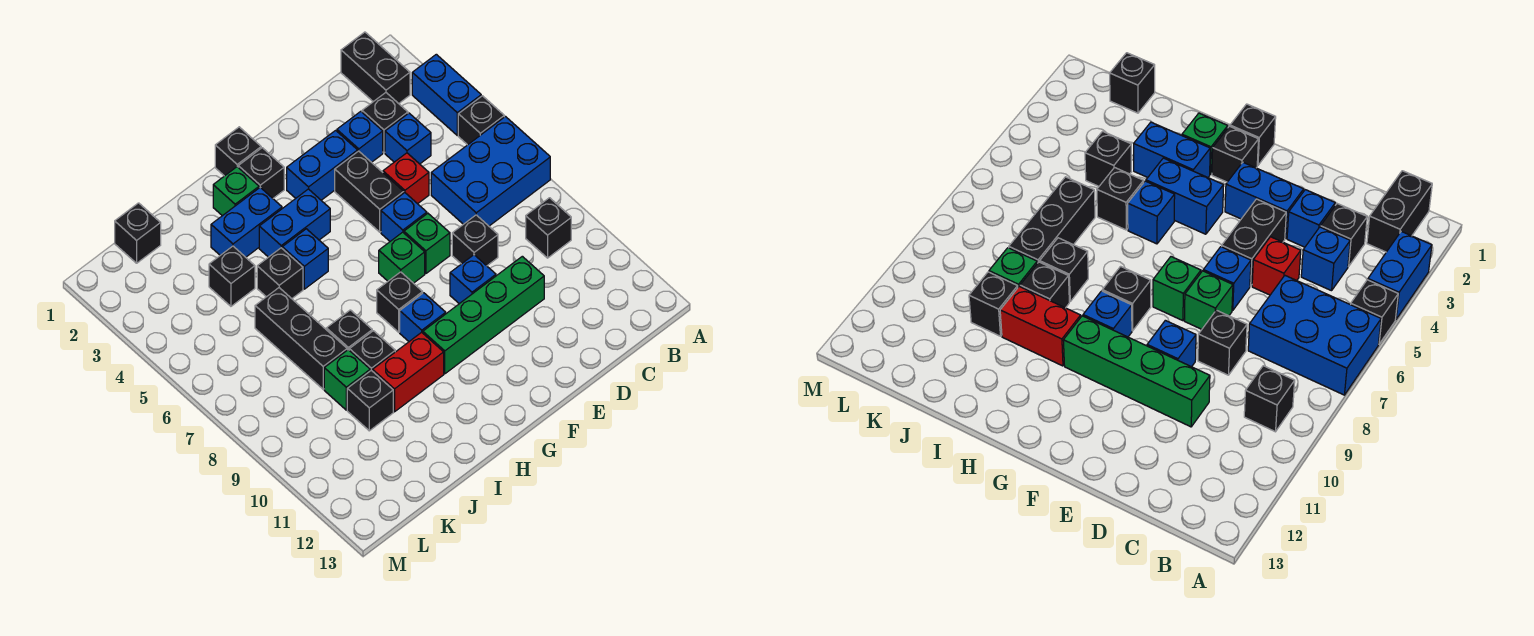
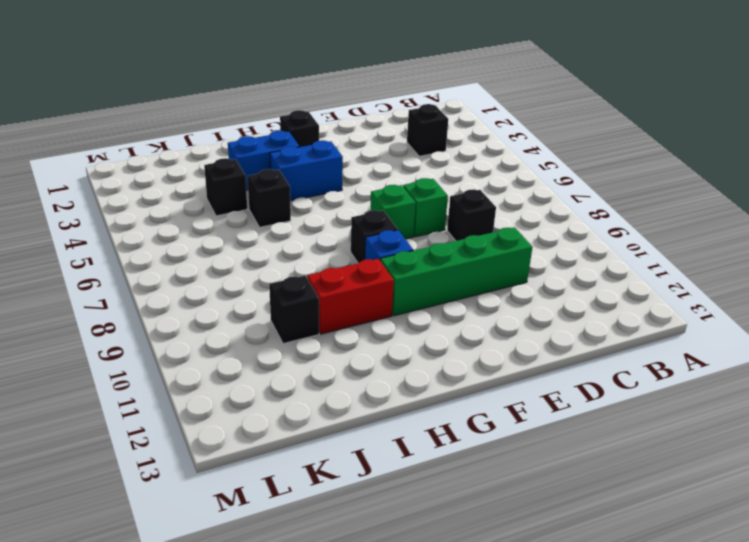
none -> blue 1x2 brick [412,54,481,135]
none -> black 1x1 brick [458,96,504,145]
none -> blue 2x3 brick [431,117,550,226]
none -> black 1x2 brick [341,32,410,104]

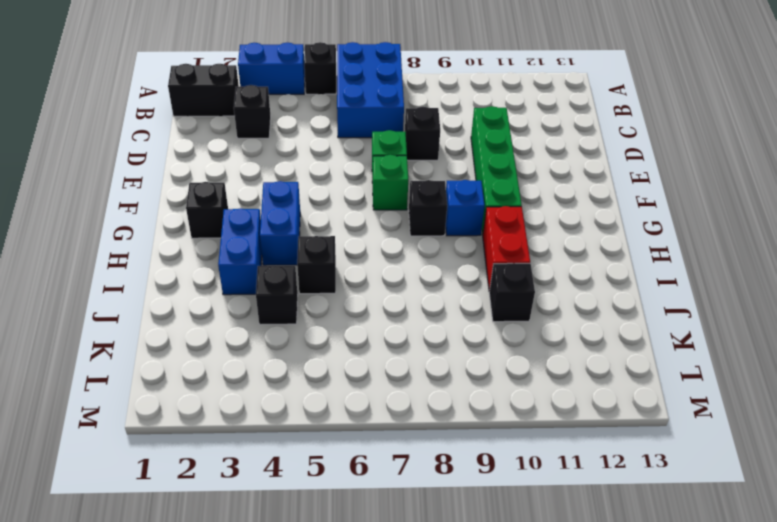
none -> black 1x1 brick [526,198,571,258]
none -> blue 1x1 brick [385,113,431,164]
none -> blue 1x1 brick [337,111,383,162]
none -> red 1x1 brick [383,153,429,204]

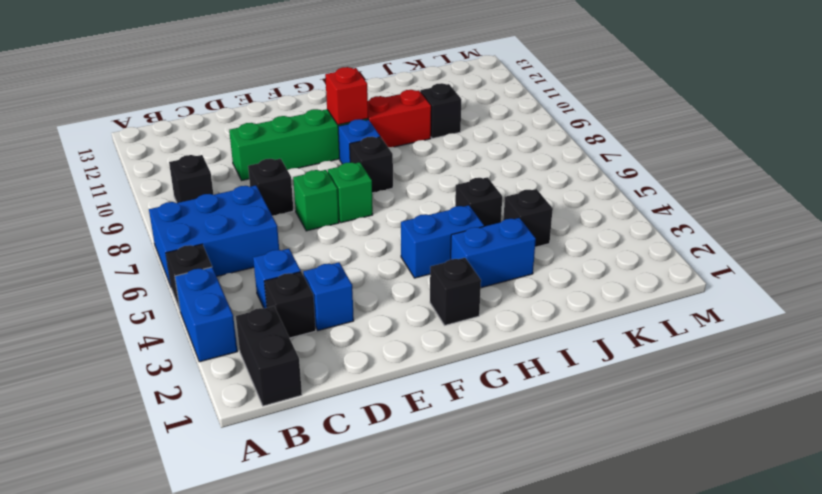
red 1x1 brick [325,67,368,125] -> red 1x1 brick moved to [383,153,429,204]
none -> blue 1x2 brick [287,130,358,200]
none -> black 1x2 brick [335,151,404,232]
none -> blue 1x1 brick [381,193,427,241]
none -> blue 1x1 brick [450,255,496,304]

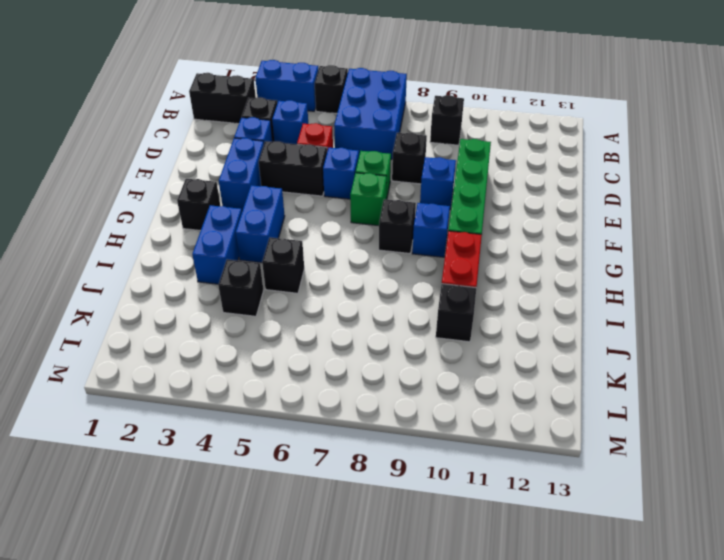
none -> black 1x1 brick [215,127,261,176]
none -> green 1x1 brick [213,167,259,216]
none -> blue 1x1 brick [282,229,328,289]
none -> black 1x1 brick [326,310,372,350]

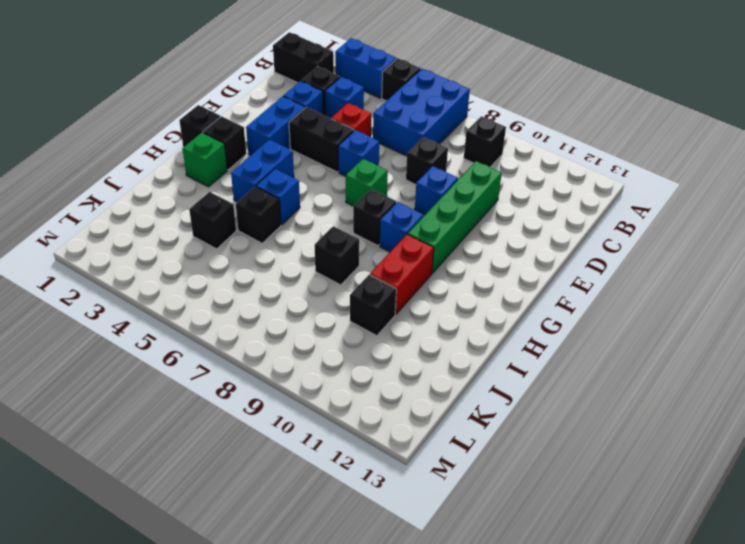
none -> green 1x1 brick [404,213,450,274]
none -> blue 1x2 brick [211,188,282,257]
none -> black 1x1 brick [349,331,395,371]
none -> black 1x3 brick [255,288,347,389]

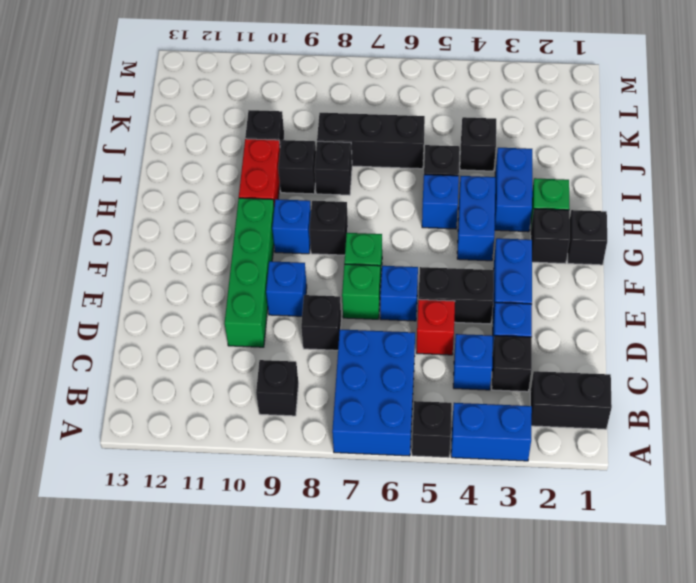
none -> green 1x1 brick [324,350,370,410]
none -> black 1x1 brick [115,203,161,263]

